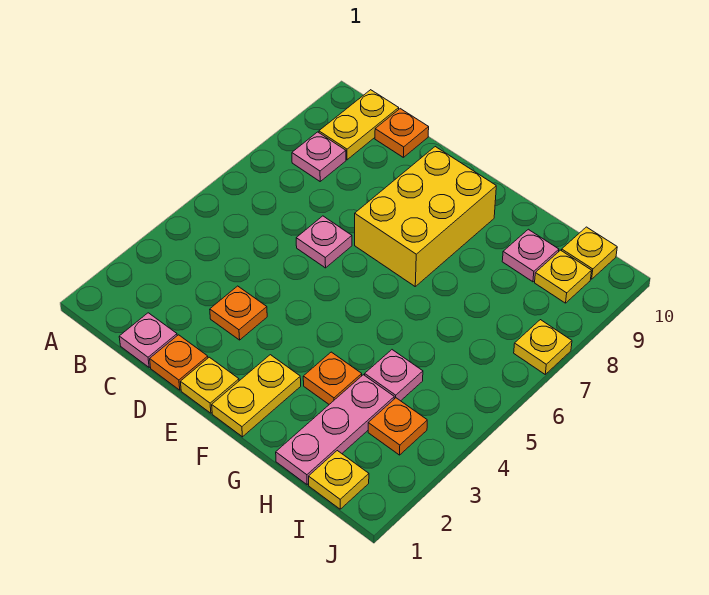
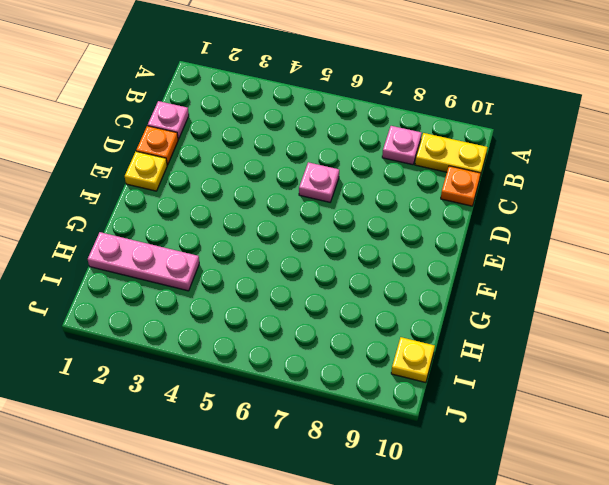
none -> orange 1x1 plate [210,286,267,340]
none -> yellow 2x3 brick [355,147,496,286]
none -> yellow 1x2 plate [212,355,301,437]

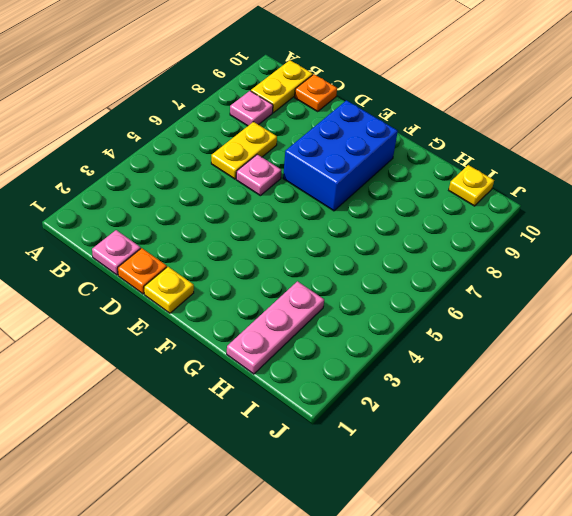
yellow 1x2 plate [211,122,277,179] -> yellow 1x2 plate moved to [212,355,301,437]
blue 2x3 brick [283,100,398,211] -> yellow 2x3 brick [355,147,496,286]
none -> orange 1x1 plate [210,286,267,340]
none -> orange 1x1 plate [303,352,362,404]
none -> pink 1x1 plate [365,350,423,401]

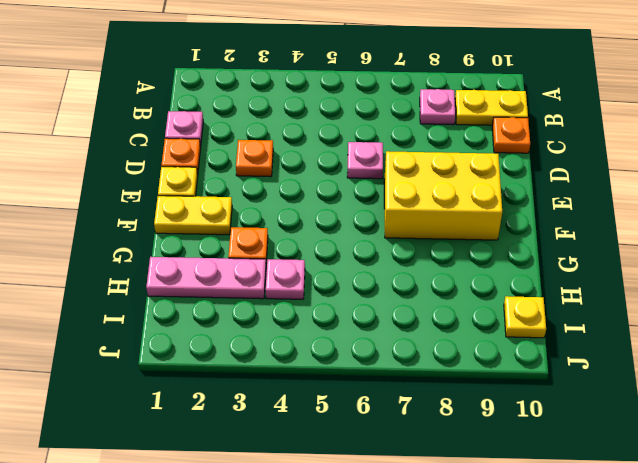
none -> pink 1x1 plate [502,229,559,282]
none -> yellow 1x1 plate [309,451,369,509]
none -> orange 1x1 plate [368,398,427,455]

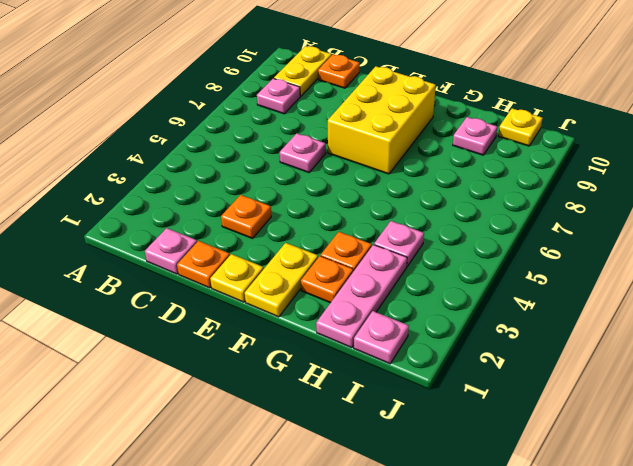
orange 1x1 plate [301,256,353,303] -> orange 1x1 plate moved to [368,398,427,455]
pink 1x1 plate [354,311,409,364] -> yellow 1x1 plate [309,451,369,509]
none -> yellow 1x1 plate [535,250,592,303]
none -> yellow 1x1 plate [514,320,572,374]

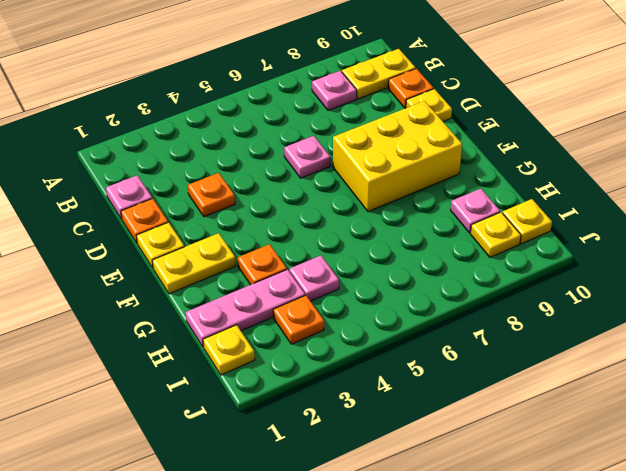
yellow 1x1 plate [406,89,452,121] -> yellow 1x1 plate moved to [514,320,572,374]

